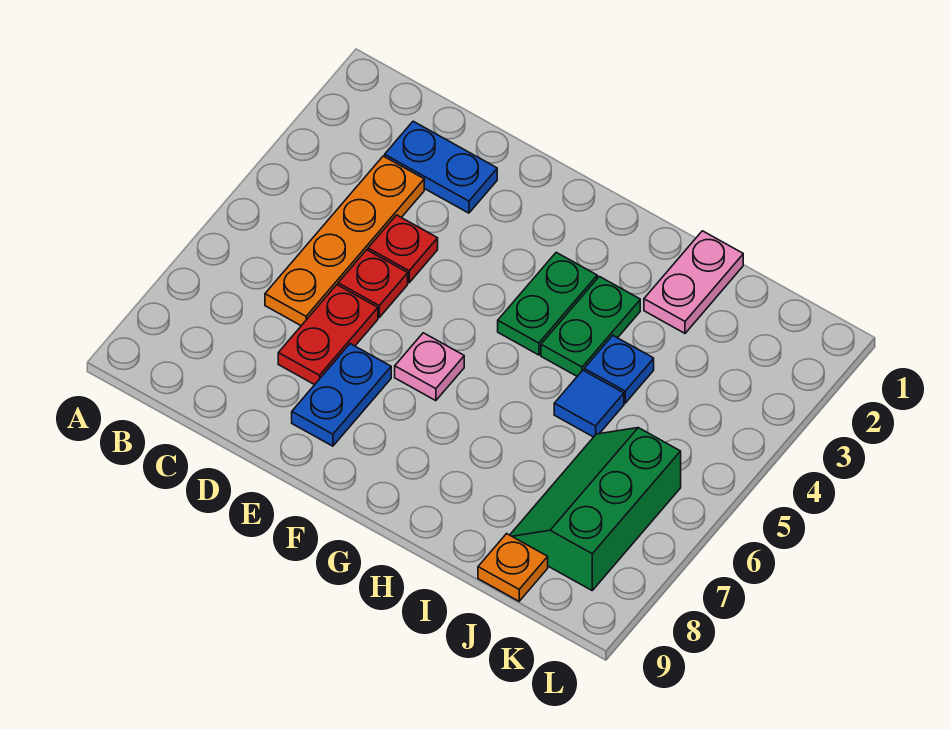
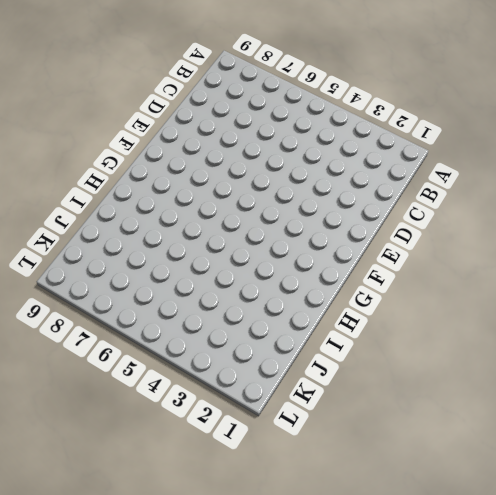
none -> blue 1x2 plate [385,121,497,213]
none -> orange 1x4 plate [265,156,424,326]
none -> red 1x1 plate [368,215,438,283]

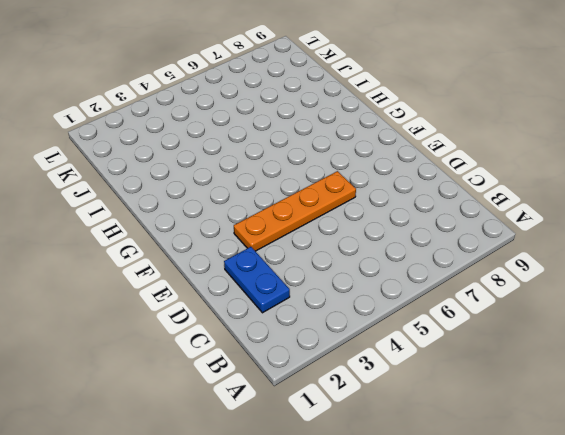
orange 1x4 plate [234,171,356,251] -> orange 1x4 plate moved to [265,156,424,326]
none -> red 1x1 plate [368,215,438,283]
none -> red 1x1 plate [338,250,408,317]
none -> red 1x2 plate [278,285,378,385]

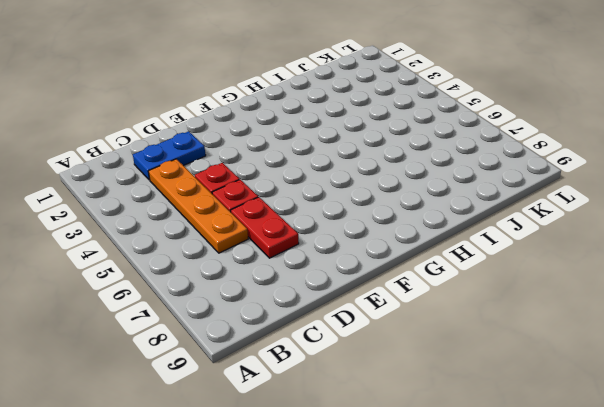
none -> blue 1x2 plate [292,344,391,446]
none -> pink 1x1 plate [395,333,464,401]
none -> green 1x2 plate [498,252,597,355]

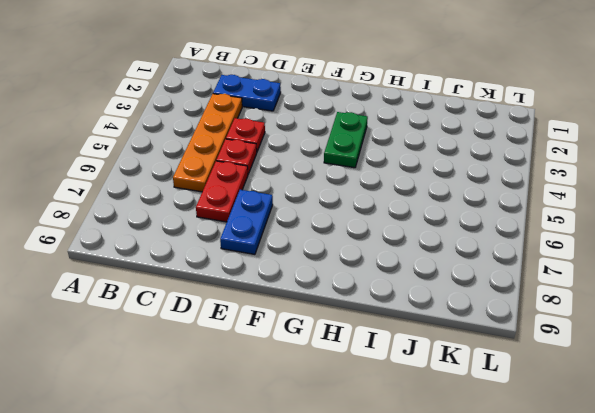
none -> pink 1x1 plate [395,333,464,401]
none -> green 1x2 plate [541,276,640,376]
none -> pink 1x2 plate [644,231,743,333]

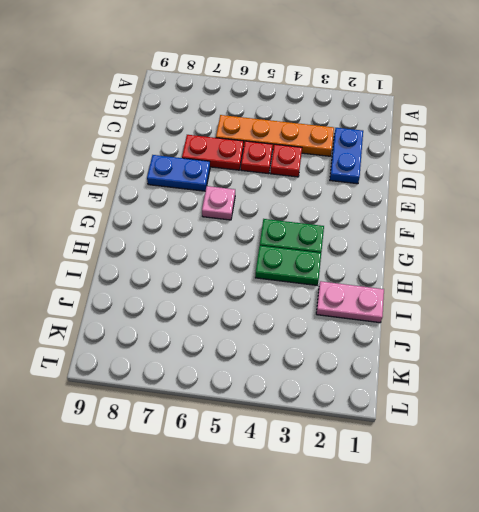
none -> blue 1x1 plate [584,335,654,403]
none -> blue 1x1 tile [554,370,624,437]
none -> green 2x3 slope [510,428,681,590]

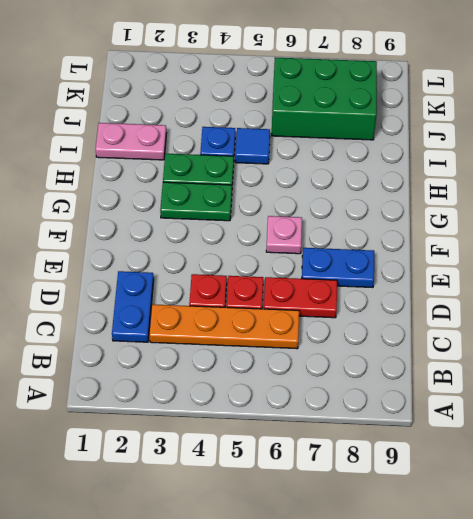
green 2x3 brick [272,57,377,140] -> green 2x3 slope [510,428,681,590]
none -> orange 1x1 plate [478,534,548,601]

